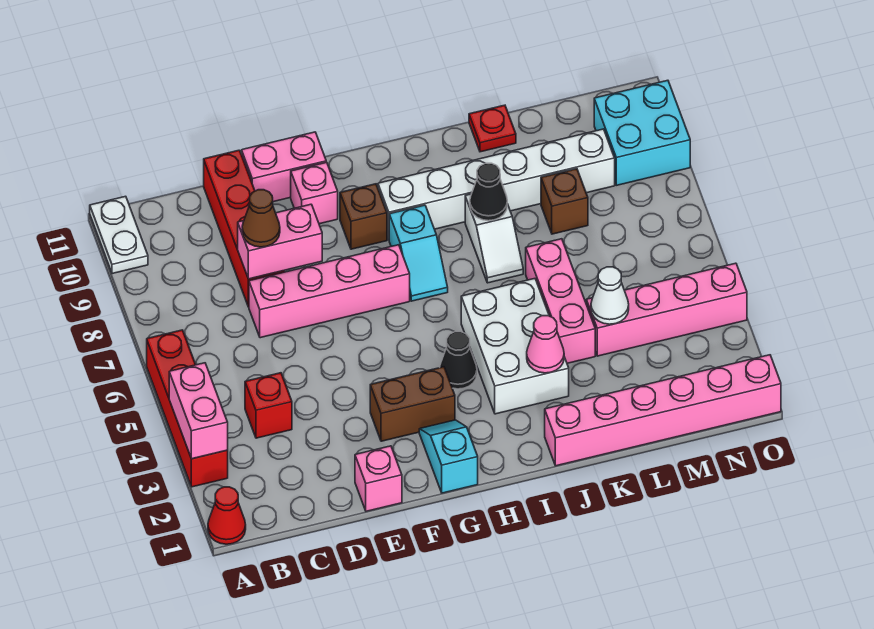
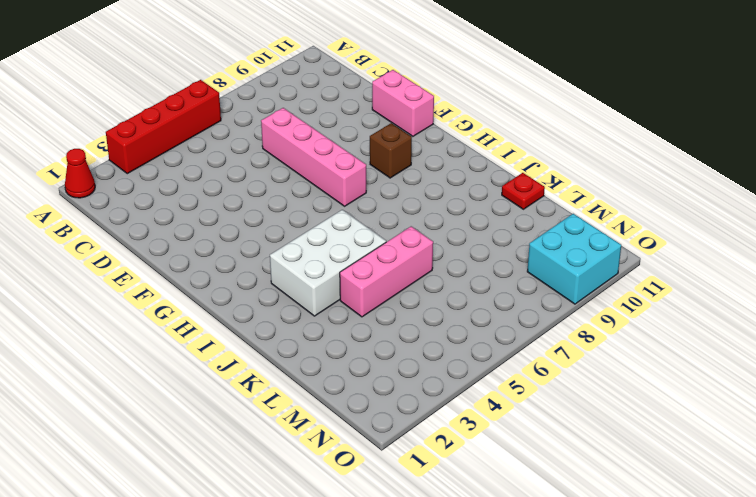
none -> white 1x2 plate [90,196,148,274]
none -> red 1x1 brick [245,373,292,438]
none -> red 1x4 brick [204,150,285,307]

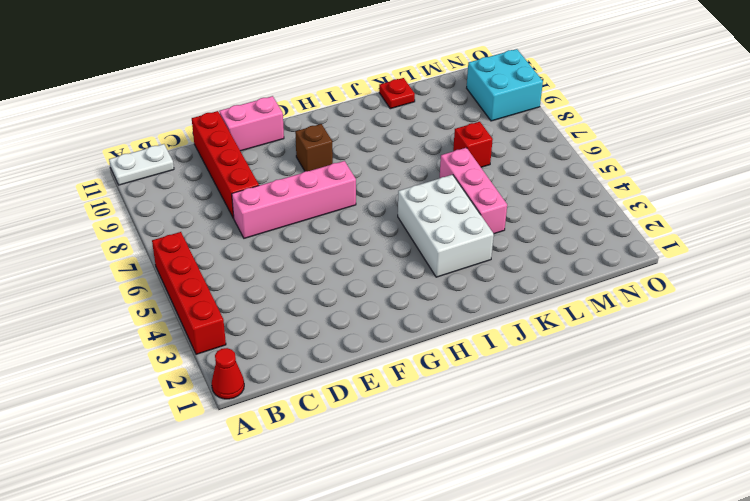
white 1x2 plate [109,144,174,185] -> white 1x2 plate turned to [90,196,148,274]
red 1x1 brick [453,122,493,167] -> red 1x1 brick moved to [245,373,292,438]
none -> pink 1x1 brick [355,446,402,511]
none -> brown 1x2 brick [370,367,455,441]
none -> pink 1x1 brick [291,162,338,224]

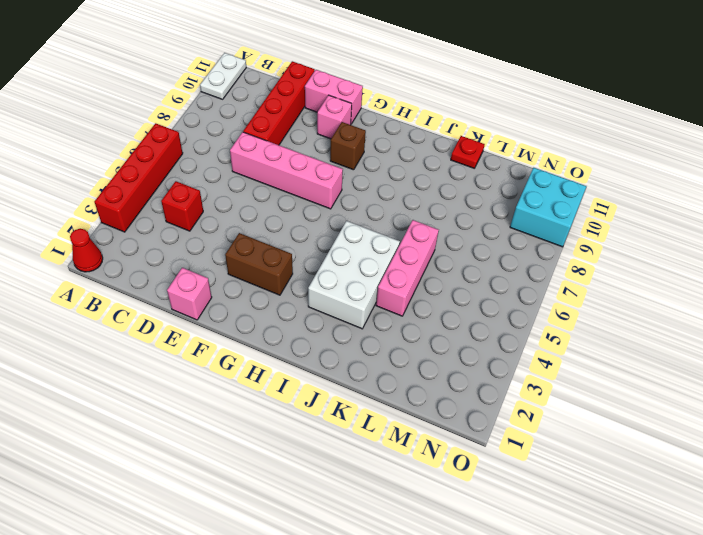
none -> cyan 1x2 slope [419,420,478,493]
none -> black 1x1 cone [440,332,477,389]
none -> cyan 1x2 slope [389,205,448,301]

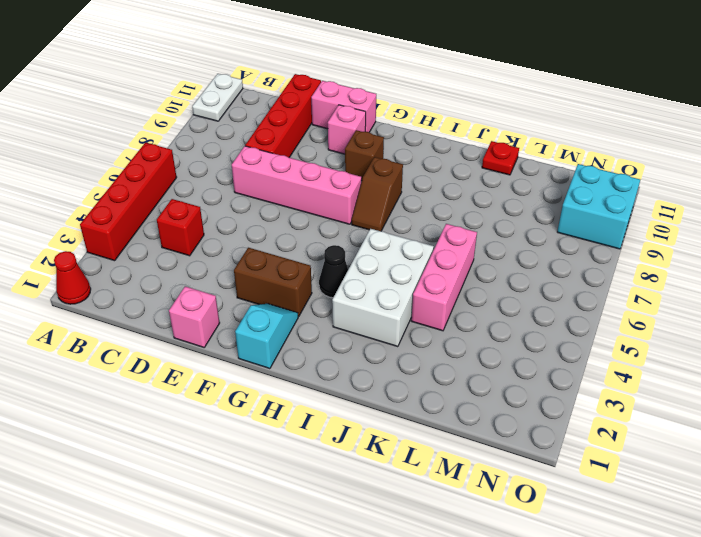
brown 1x2 slope [352,157,403,231] -> cyan 1x2 slope [389,205,448,301]
none -> white 1x6 brick [378,129,615,239]
none -> pink 1x6 brick [545,355,781,466]
none -> white 1x2 slope [465,194,523,283]

